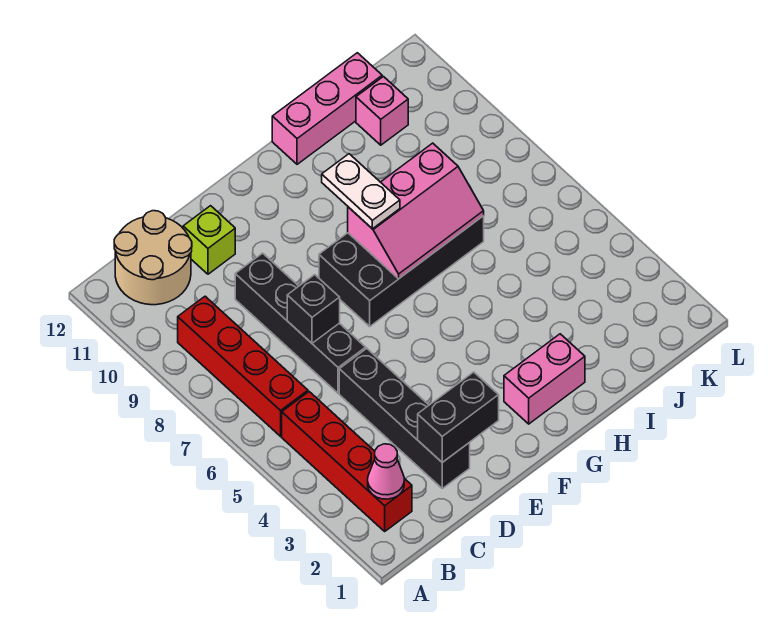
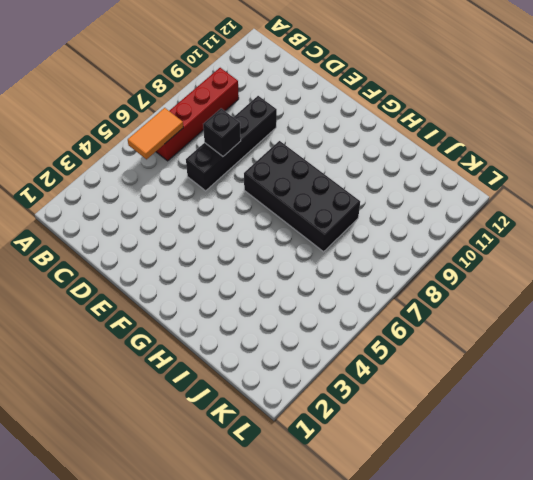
orange 1x2 tile [128,108,183,159] -> none
none -> red 1x4 brick [282,392,412,531]
none -> tan 2x2 round brick [114,211,192,305]
none -> black 1x4 brick [339,349,470,488]

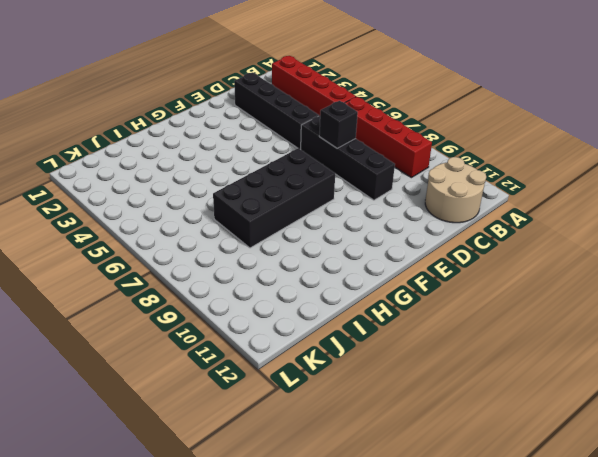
none -> lime 1x1 brick [183,206,235,274]
none -> pink 1x2 brick [504,334,585,424]
none -> pink 1x3 brick [272,53,382,164]

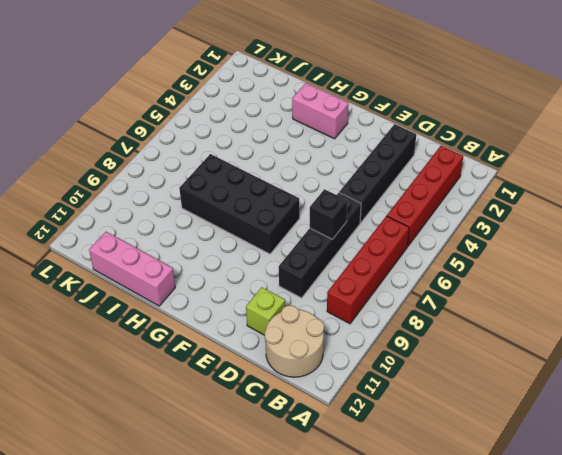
none -> pink 1x1 brick [356,77,408,145]
none -> pink 1x1 cone [368,444,404,499]
none -> black 1x2 brick [418,372,499,462]

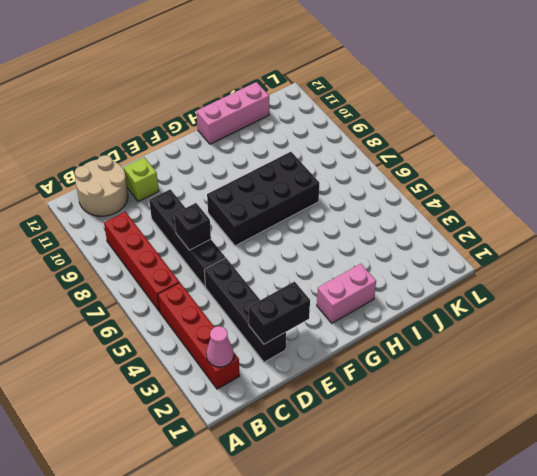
none -> pink 1x1 brick [356,77,408,145]
none -> pink 2x3 slope [348,143,484,279]
none -> white 1x2 plate [322,154,400,229]

